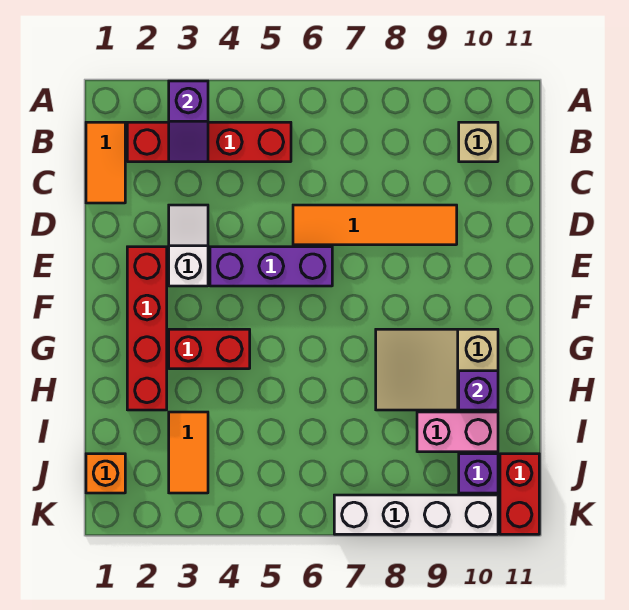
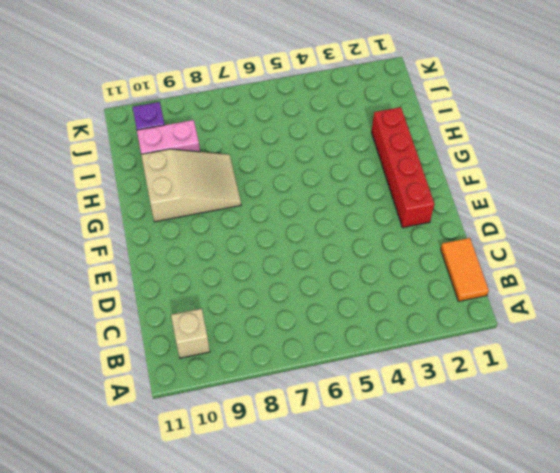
none -> red 1x4 brick [127,122,291,162]
none -> white 1x2 slope [169,205,208,286]
none -> orange 1x4 tile [293,205,457,245]

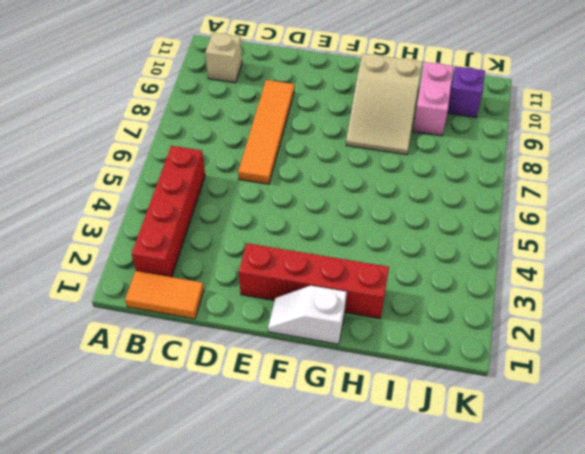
white 1x2 slope [268,286,347,344] -> white 1x2 slope moved to [169,205,208,286]
none -> purple 1x3 brick [210,247,332,286]
none -> red 1x2 brick [169,329,250,369]
none -> orange 1x2 tile [169,412,208,493]

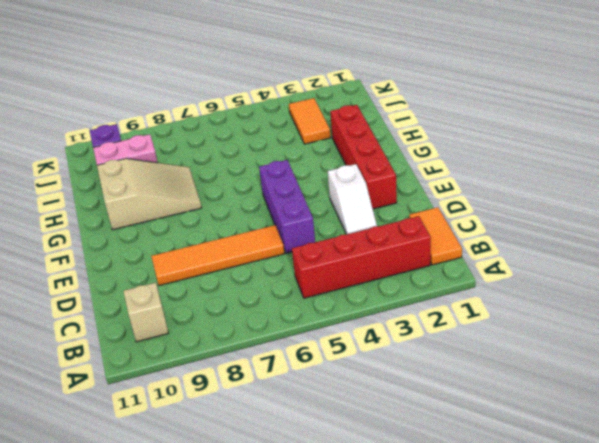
purple 1x3 brick [259,160,315,253] -> purple 1x3 brick turned to [210,247,332,286]
none -> red 1x2 brick [169,329,250,369]
none -> orange 1x1 brick [86,454,125,493]
none -> red 1x2 brick [500,454,539,534]

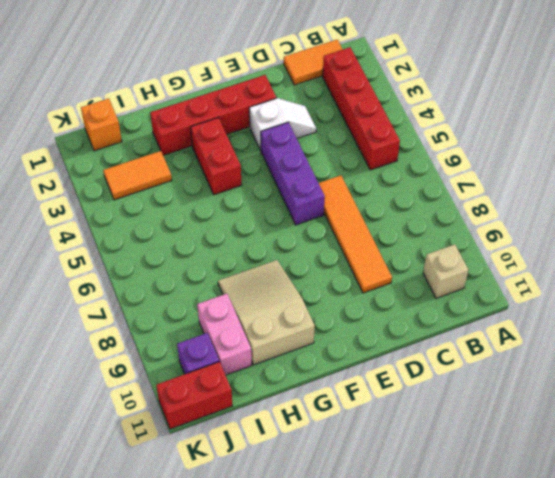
none -> white 1x4 brick [334,495,498,534]
none -> purple 1x2 slope [169,81,208,162]
none -> purple 1x1 brick [459,371,498,410]

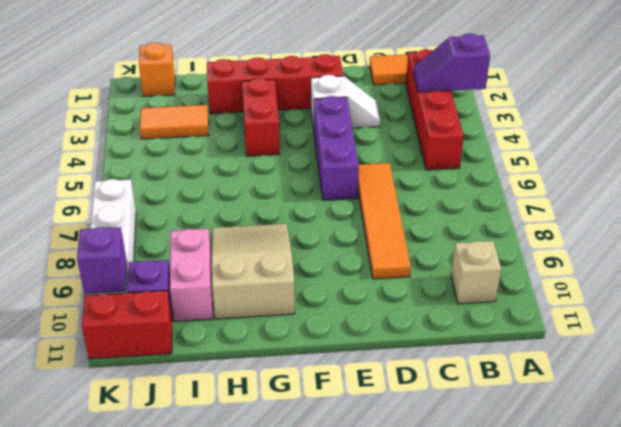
purple 1x1 brick [77,227,127,294] -> purple 1x1 brick moved to [459,371,498,410]

